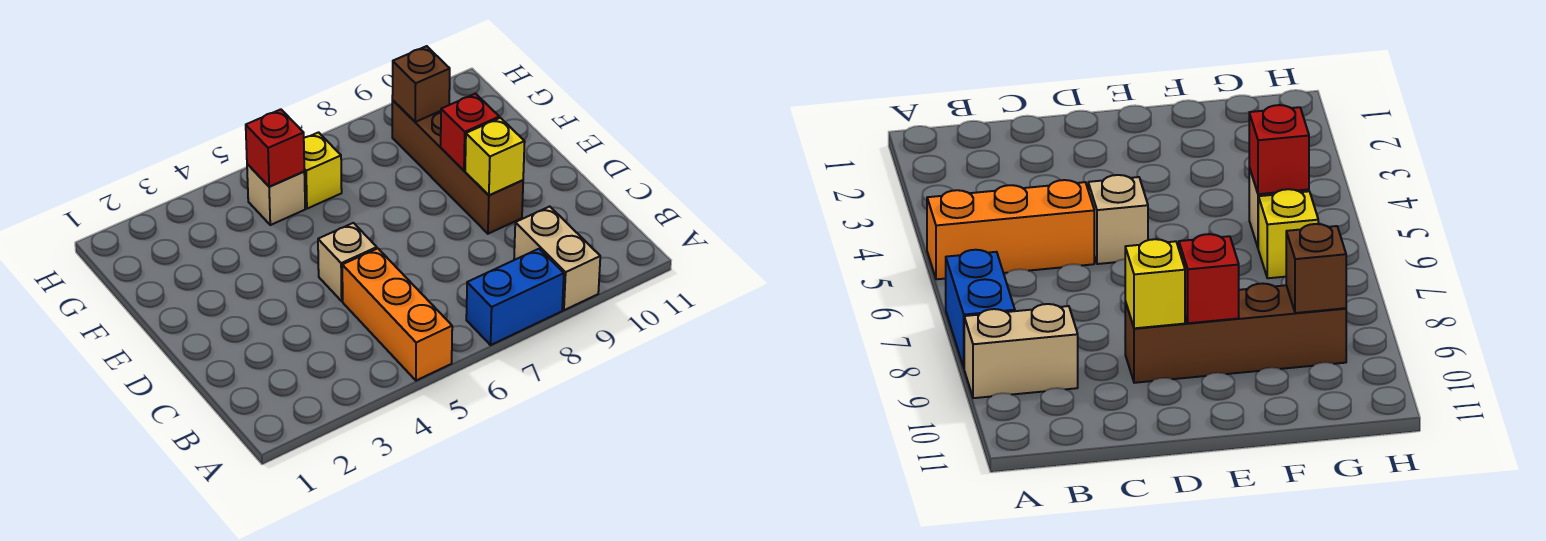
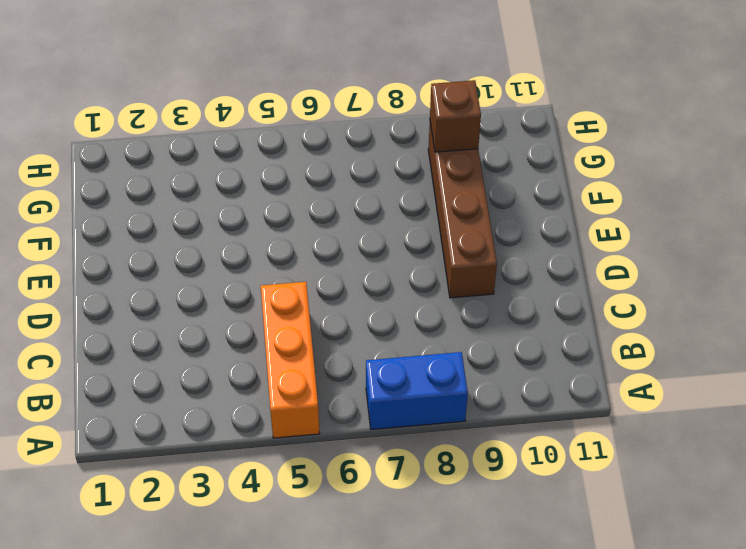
none -> tan 1x2 brick [514,206,600,310]
none -> tan 1x1 brick [318,223,377,301]

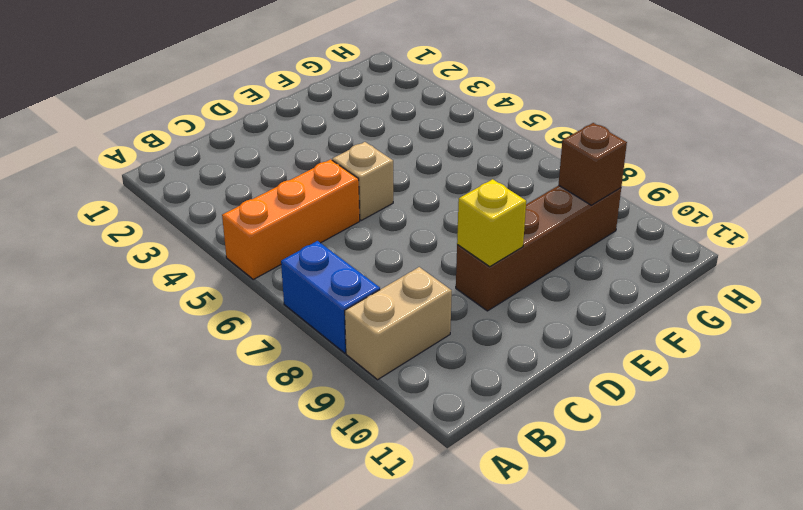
none -> tan 1x1 brick [247,164,305,225]
none -> yellow 1x1 brick [304,132,342,209]

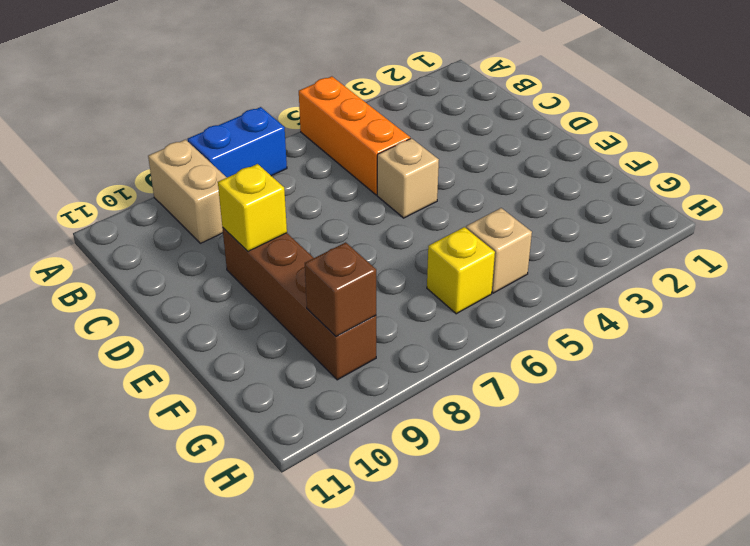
none -> red 1x1 brick [441,93,499,170]
none -> red 1x1 brick [246,109,304,187]

